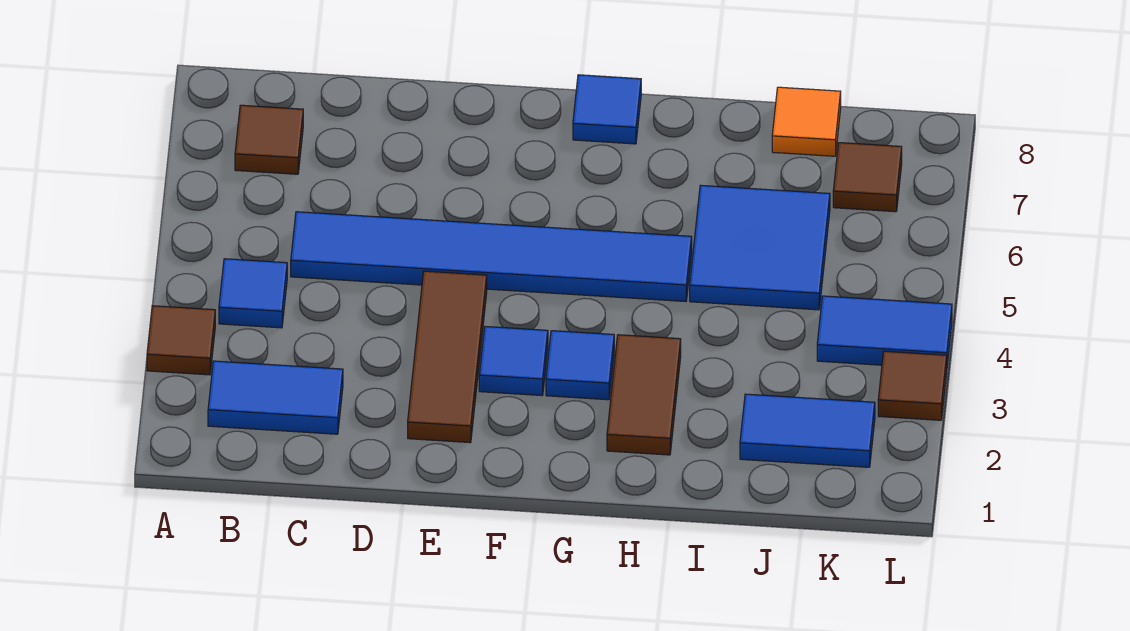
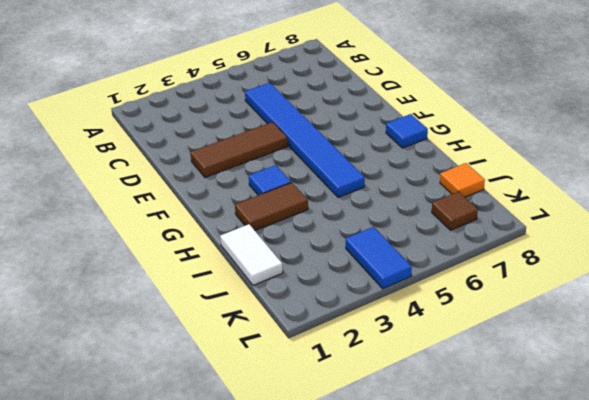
white 1x2 tile [220,224,283,285] -> none
none -> brown 1x1 tile [147,306,215,375]
none -> blue 1x2 tile [208,361,343,434]
none -> blue 1x1 tile [219,259,287,328]

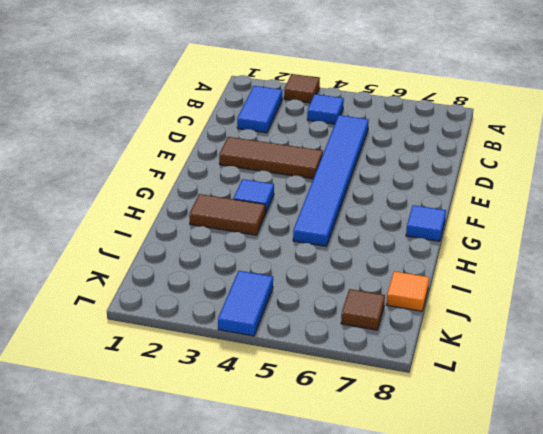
none -> brown 1x1 tile [235,105,303,174]
none -> blue 1x1 tile [479,326,548,396]
none -> blue 2x2 tile [690,185,830,310]

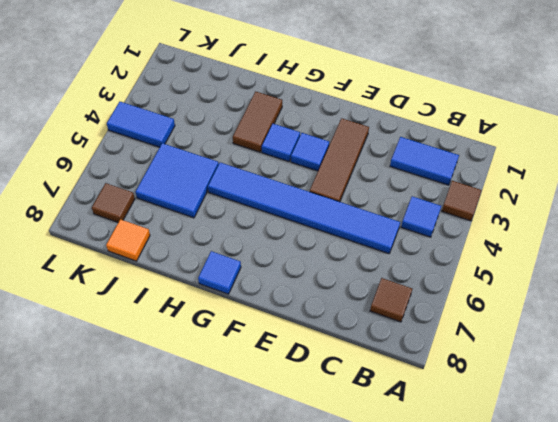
none -> blue 1x2 tile [740,394,875,467]
none -> brown 1x1 tile [878,351,947,420]

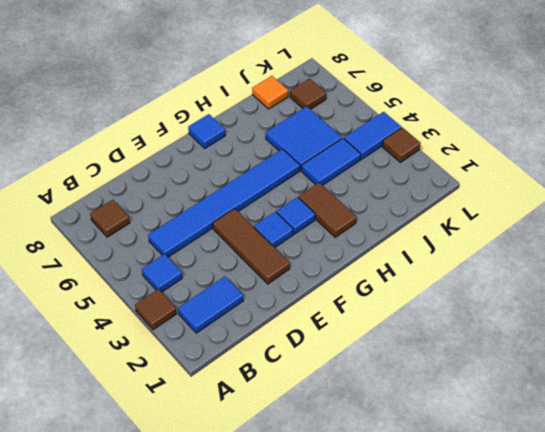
blue 1x2 tile [302,138,361,185] -> blue 1x2 tile moved to [740,394,875,467]

